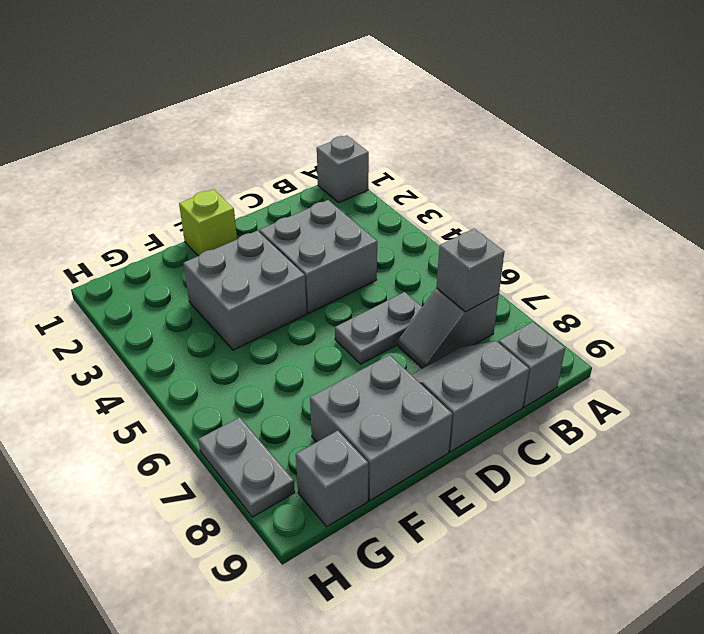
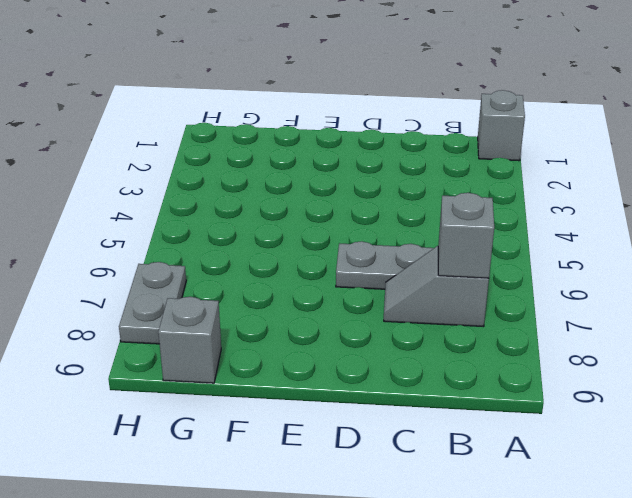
none -> grey 1x1 brick [499,322,565,407]
none -> grey 2x2 brick [259,200,377,313]
none -> grey 2x2 slope [412,341,529,452]

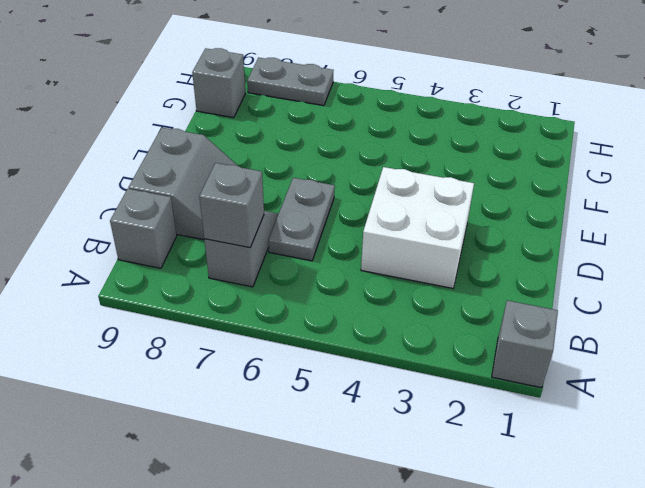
white 2x2 brick [361,167,474,288] -> grey 2x2 brick [259,200,377,313]
none -> lime 1x1 brick [179,189,237,256]
none -> grey 2x2 brick [183,231,307,350]
none -> grey 2x2 brick [310,355,452,500]

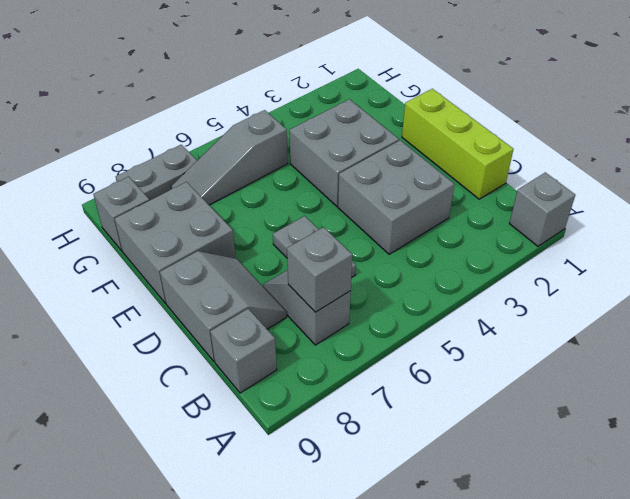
lime 1x3 brick [402,89,514,199] -> lime 1x1 brick [179,189,237,256]
grey 1x3 slope [171,110,288,205] -> none

